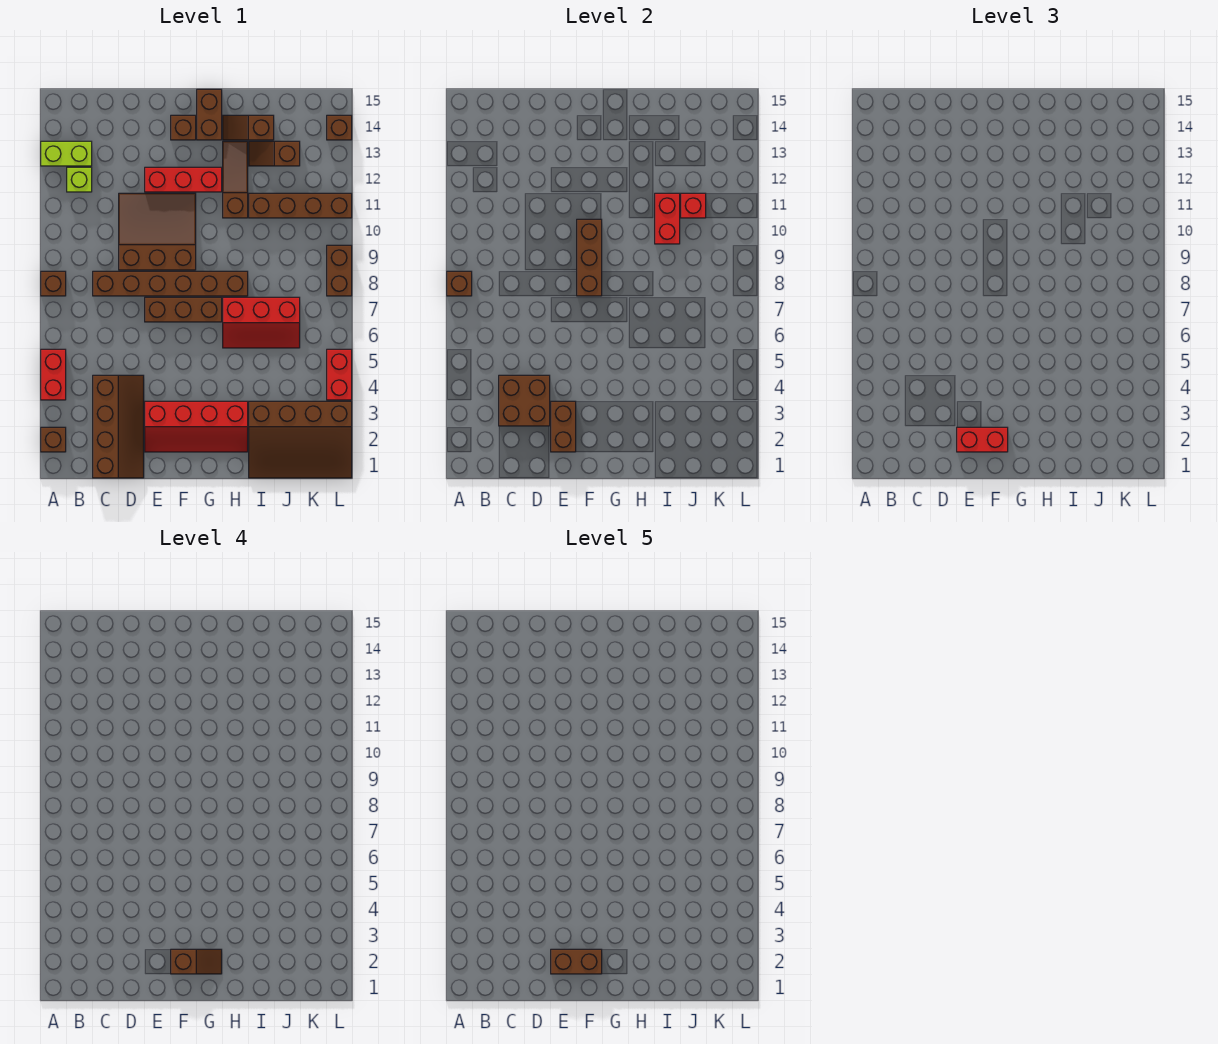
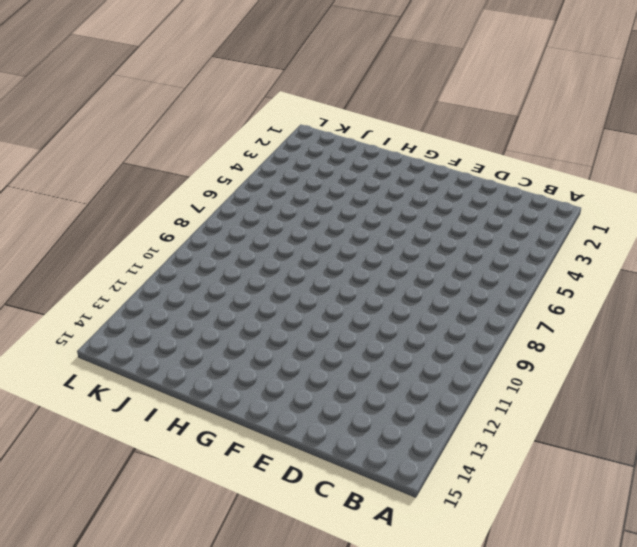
none -> brown 1x1 brick [41,427,66,452]
none -> red 1x2 brick [41,349,66,400]
none -> brown 1x1 brick [41,271,66,296]
none -> lime 1x2 brick [41,141,92,166]

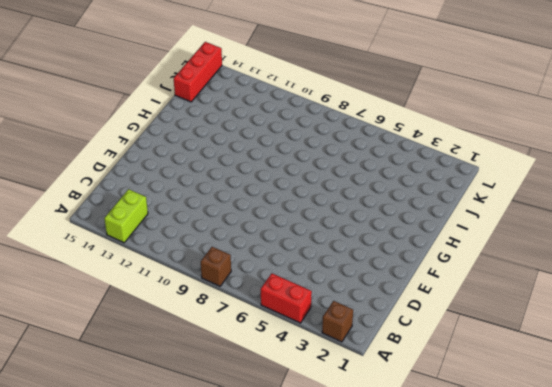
red 1x3 brick [174,42,222,102] -> red 1x3 brick moved to [145,167,222,192]
none -> lime 1x1 brick [67,167,92,192]
none -> brown 2x4 slope [93,375,144,478]
none -> brown 1x6 brick [93,271,248,296]
none -> brown 3x3 slope [119,193,196,270]

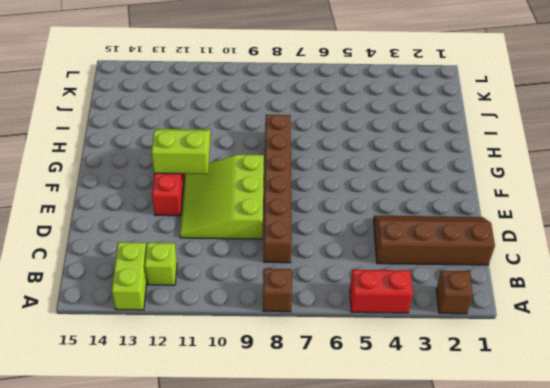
lime 3x3 slope [180,155,264,239] -> brown 3x3 slope [119,193,196,270]
lime 2x2 slope [151,129,211,174] -> none
none -> red 2x4 slope [145,401,248,452]
none -> brown 1x3 brick [145,297,222,322]
none -> brown 1x1 brick [171,115,196,140]
none -> brown 1x2 brick [197,89,222,140]

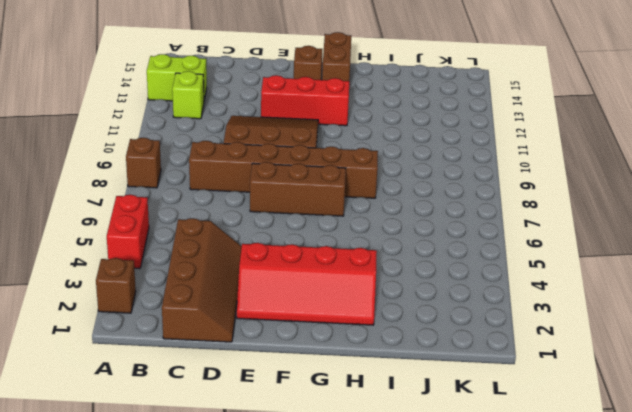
none -> red 2x3 slope [223,297,300,348]
none -> brown 1x3 slope [223,141,248,218]
none -> brown 1x2 slope [223,115,274,140]
none -> brown 3x4 slope [249,401,352,478]

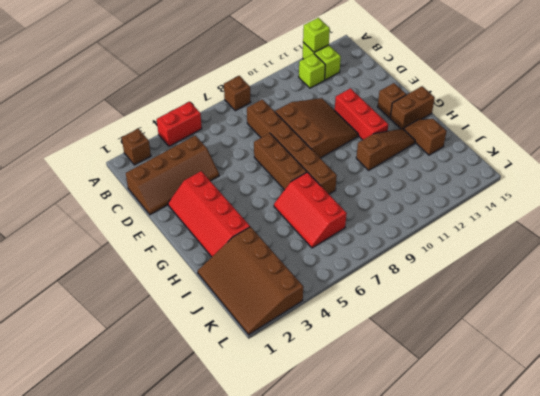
lime 1x1 brick [303,18,330,52] -> none
none -> brown 1x4 brick [249,193,352,218]
none -> brown 1x2 slope [249,141,300,166]
none -> red 1x2 brick [327,349,352,400]
none -> brown 1x2 brick [327,245,352,296]

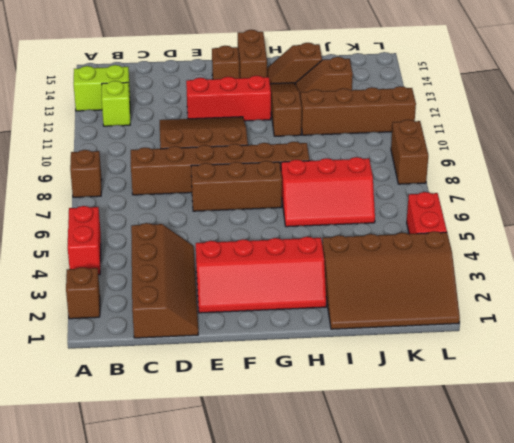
none -> brown 1x1 brick [327,115,352,140]
none -> brown 1x1 brick [447,271,472,296]
none -> brown 2x2 brick [499,375,550,426]
none -> brown 1x2 brick [551,401,576,452]

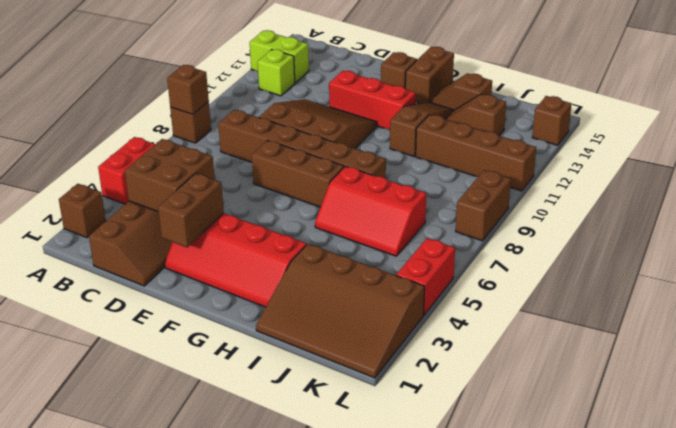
none -> brown 1x3 brick [577,219,602,296]
none -> red 1x2 brick [655,193,680,244]
none -> red 1x1 brick [681,193,706,218]
none -> red 1x2 brick [957,427,1008,452]

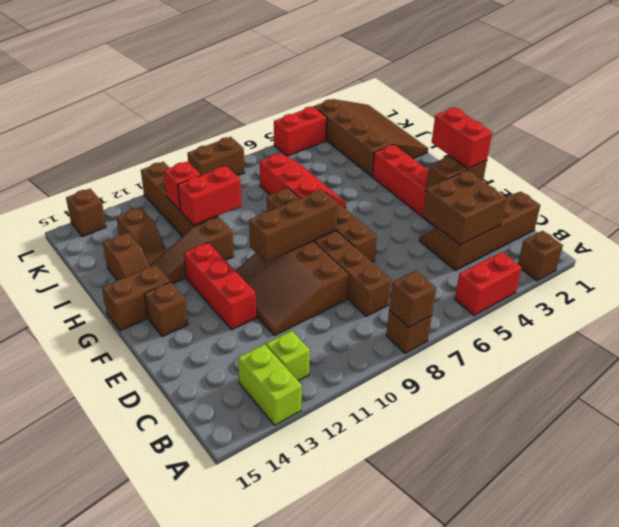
none -> brown 1x2 slope [171,949,222,974]
none -> brown 1x2 brick [551,949,602,974]

